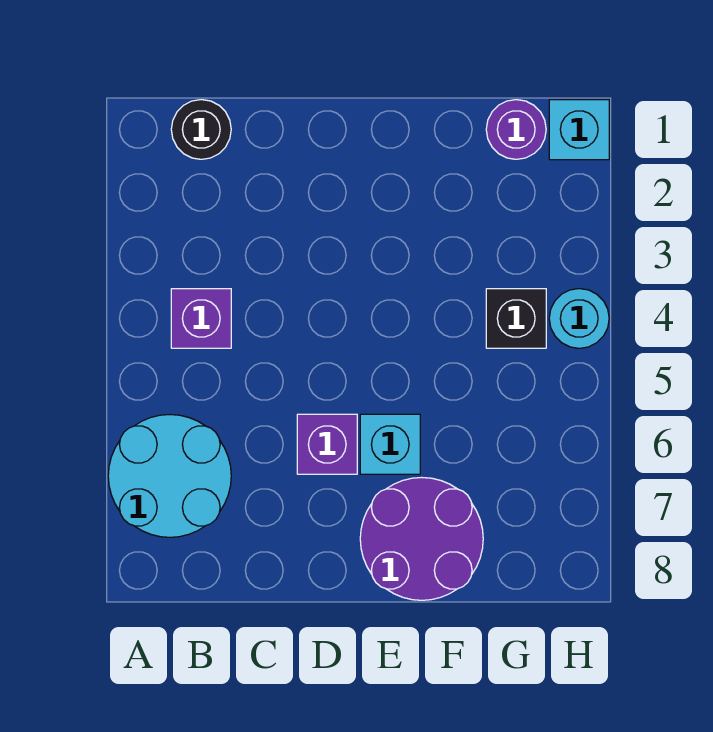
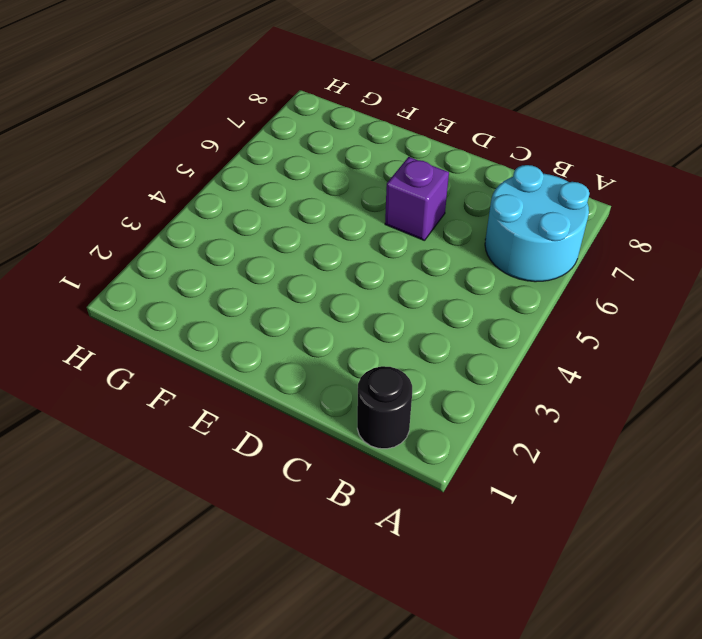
none -> purple 1x1 brick [171,289,231,348]
none -> cyan 1x1 brick [360,414,420,474]

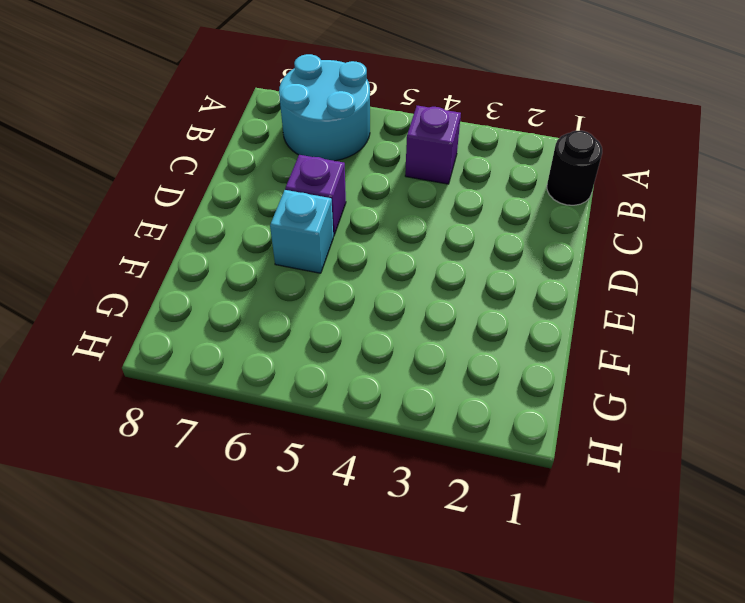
none -> purple 2x2 round brick [360,477,483,600]
none -> purple 1x1 round brick [486,100,546,159]

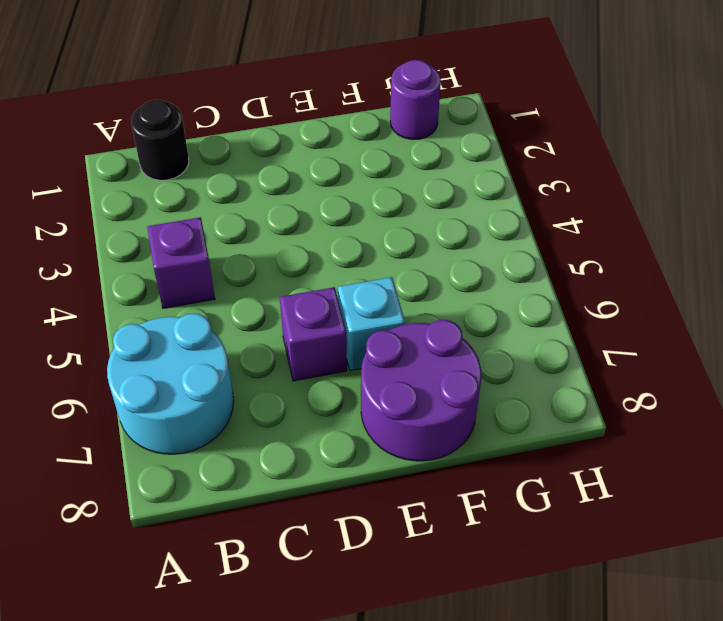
none -> black 1x1 brick [486,289,546,348]
none -> cyan 1x1 brick [549,100,609,160]

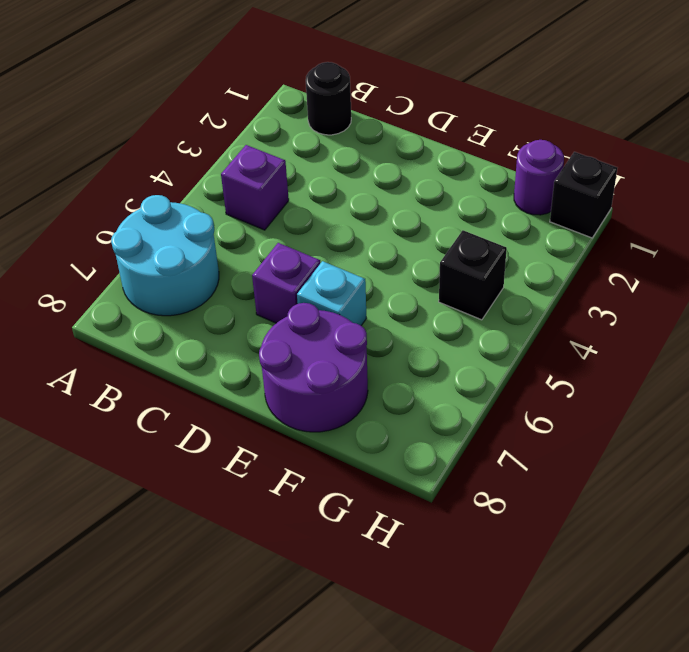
black 1x1 brick [550,152,617,238] -> cyan 1x1 brick [549,100,609,160]
none -> cyan 1x1 round brick [549,289,609,348]

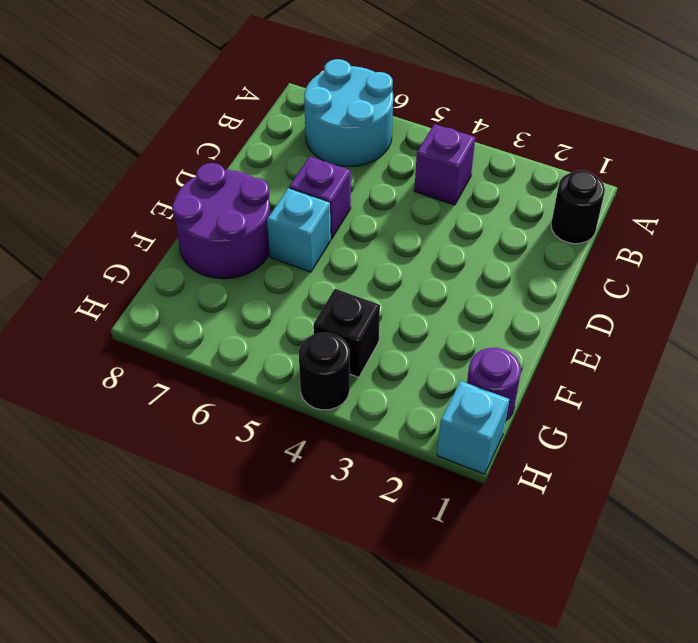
black 1x1 round brick [299,333,350,410] -> cyan 1x1 round brick [549,289,609,348]

